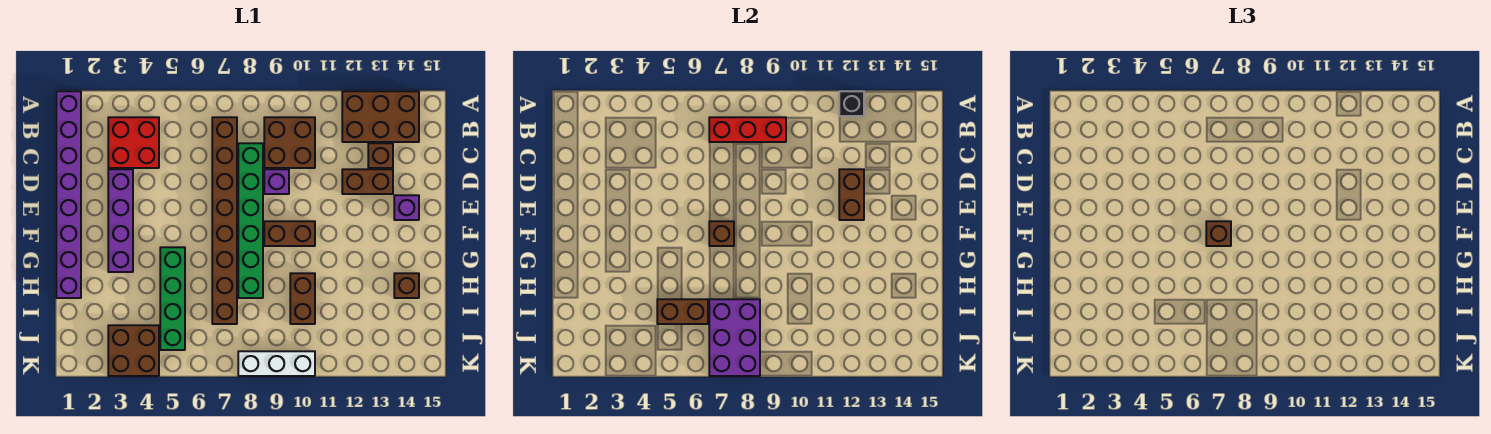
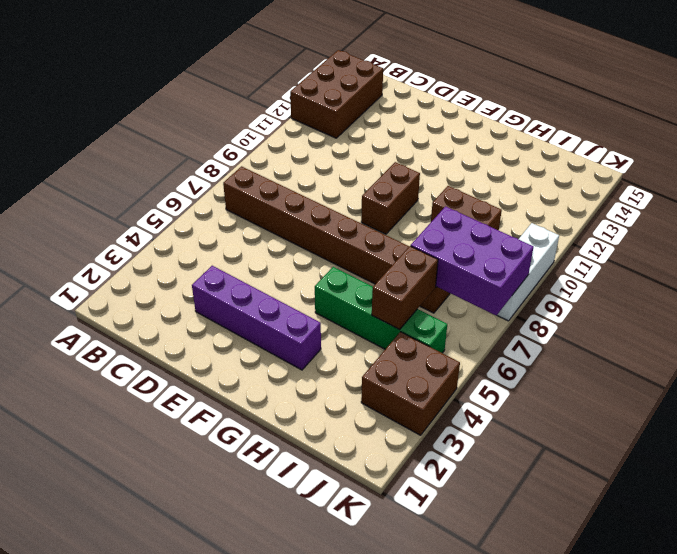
none -> purple 1x8 brick [56,91,81,298]
none -> red 2x2 brick [108,117,159,168]
none -> brown 2x2 brick [264,117,315,168]

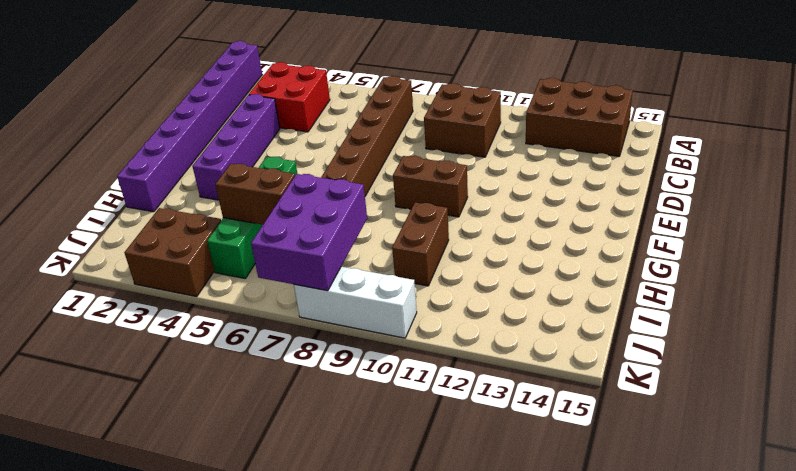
none -> green 1x6 brick [238,143,263,298]
none -> brown 1x1 brick [368,143,393,168]
none -> purple 1x1 brick [264,169,289,194]

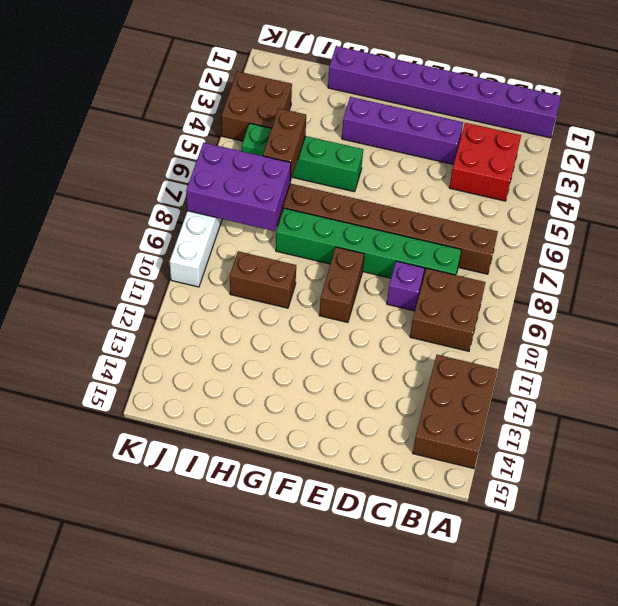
none -> brown 1x1 brick [368,143,393,168]
none -> brown 1x2 brick [342,169,393,194]
none -> purple 1x1 brick [394,195,419,220]

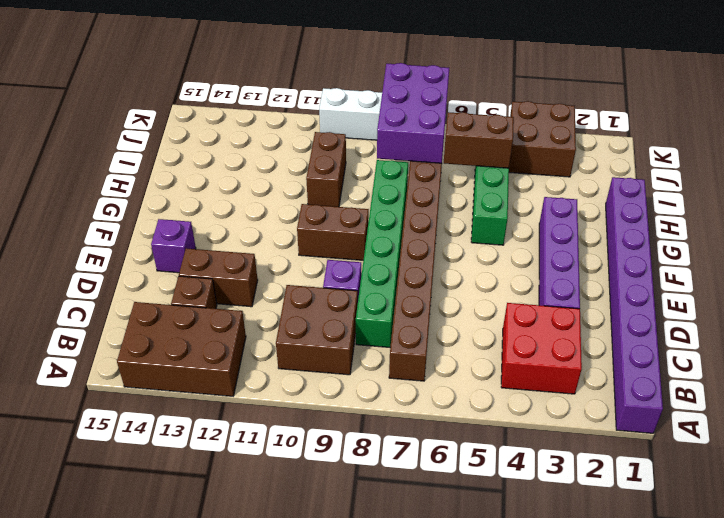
none -> brown 1x1 brick [394,273,419,298]
none -> black 1x1 brick [839,91,864,116]
none -> red 1x3 brick [709,117,786,142]

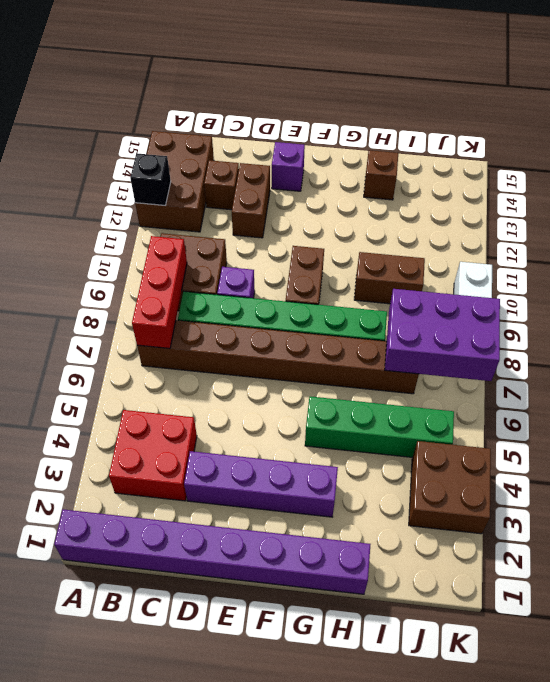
none -> brown 1x2 brick [839,169,864,220]
none -> brown 1x1 brick [709,221,734,246]
none -> brown 1x2 brick [657,299,708,324]

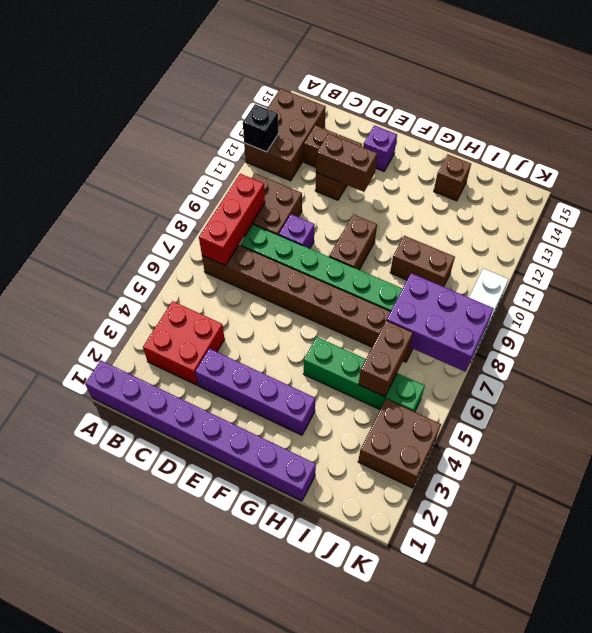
none -> brown 1x1 brick [709,221,734,246]
none -> brown 1x1 brick [1206,221,1231,246]

